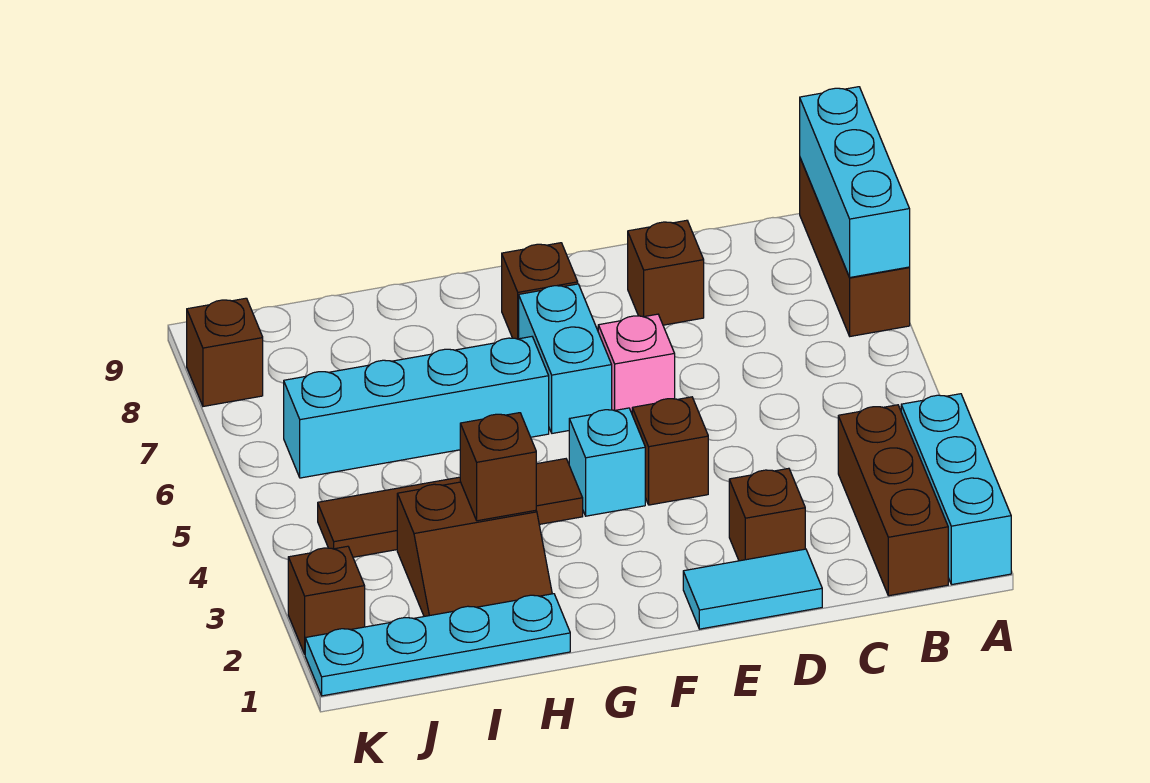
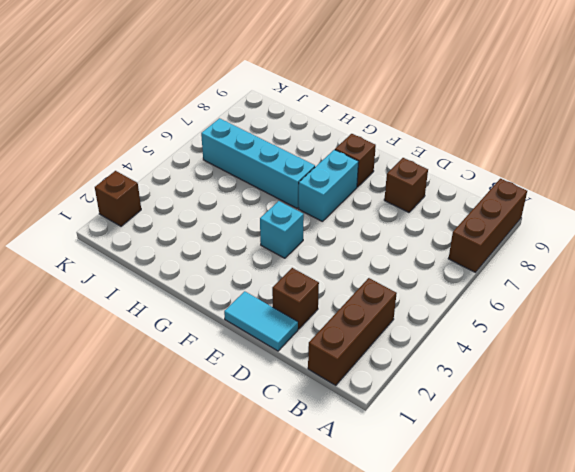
none -> cyan 1x3 brick [901,394,1011,585]
none -> brown 1x1 brick [632,397,708,505]
none -> pink 1x1 brick [598,314,675,413]

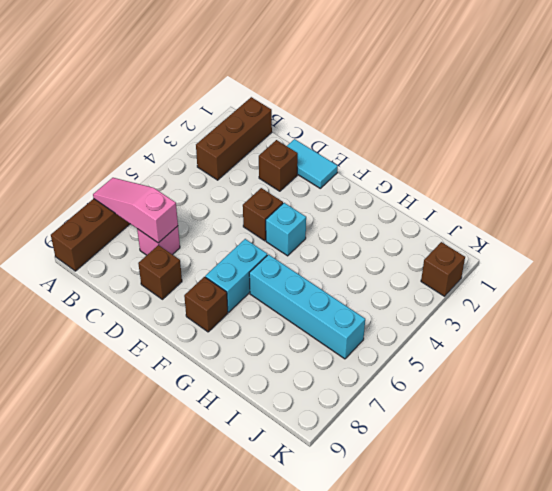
pink 1x3 slope [93,178,178,243] -> cyan 1x3 brick [800,87,910,277]
pink 1x1 brick [137,226,180,255] -> pink 1x1 brick moved to [598,314,675,413]
none -> cyan 1x3 brick [901,394,1011,585]
none -> brown 1x4 tile [318,459,583,557]
none -> cyan 1x4 plate [305,594,570,696]

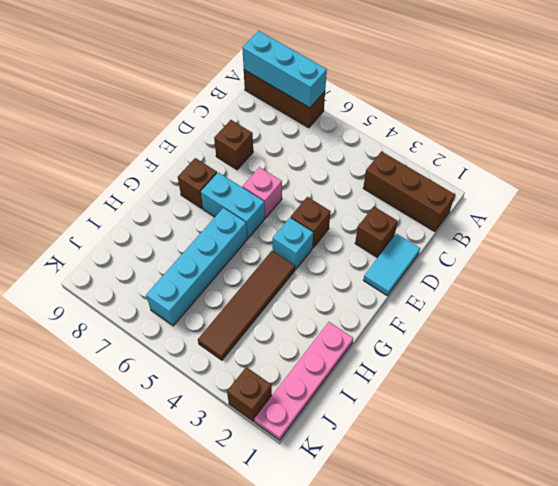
pink 1x4 plate [254,322,353,440] -> cyan 1x4 plate [305,594,570,696]
none -> cyan 1x3 brick [901,394,1011,585]
none -> brown 2x2 slope [397,482,552,616]
none -> brown 1x1 brick [187,298,263,406]

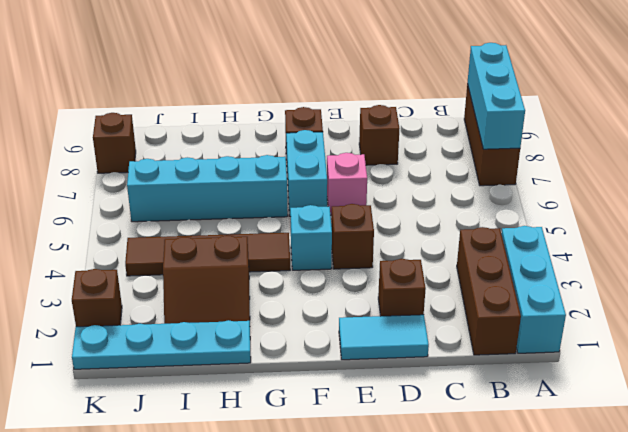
none -> brown 1x1 brick [460,413,536,521]

